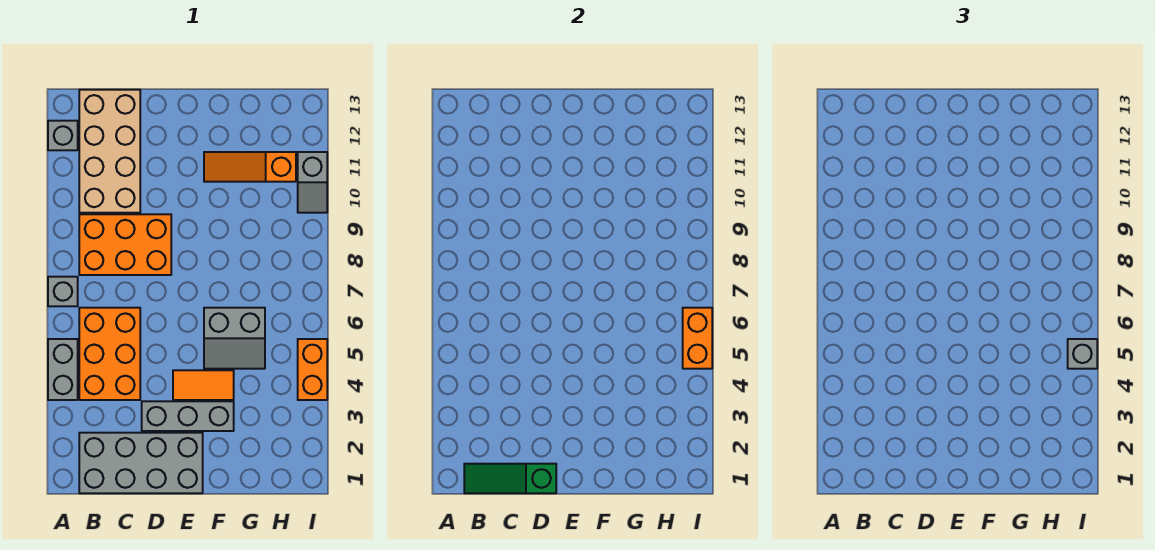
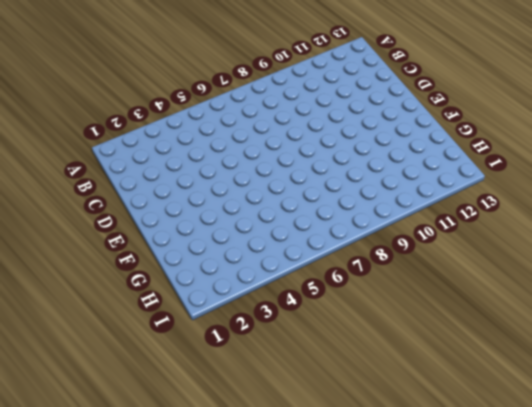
none -> grey 1x2 brick [48,339,78,400]
none -> grey 1x1 brick [48,277,78,306]
none -> grey 1x1 brick [48,121,78,150]

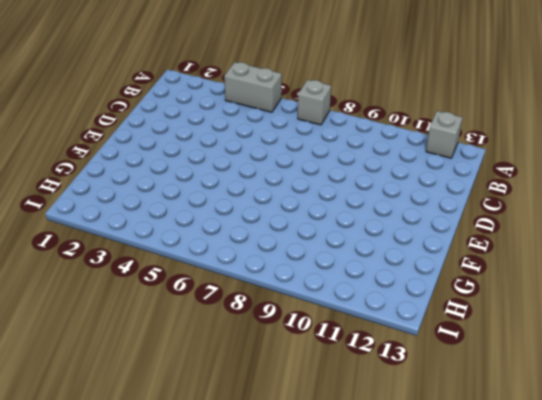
none -> grey 2x4 brick [79,433,203,493]
none -> orange 2x3 brick [79,308,140,400]
none -> orange 2x3 brick [79,214,171,275]

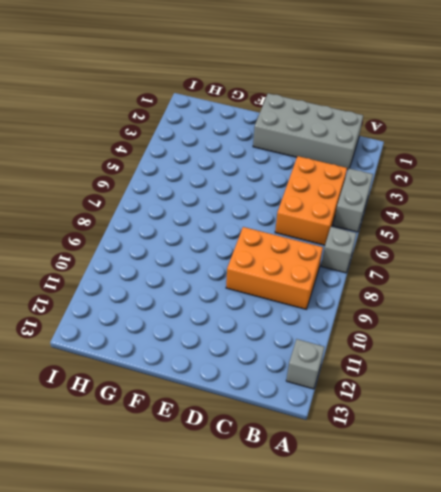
none -> tan 2x4 brick [79,90,140,213]
none -> grey 1x3 brick [142,401,234,431]
none -> orange 1x2 tile [173,370,234,400]

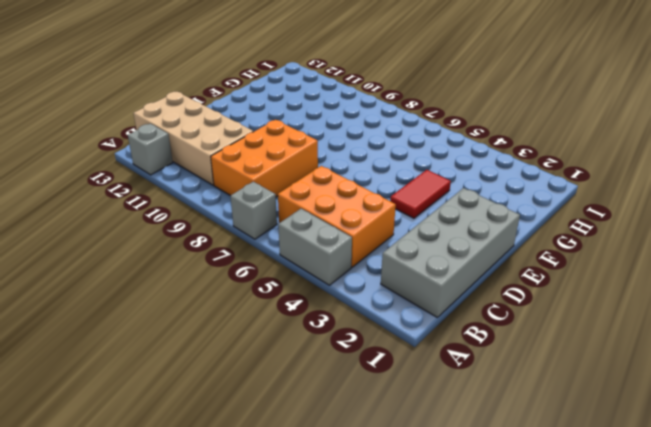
red 1x2 tile [390,170,451,218] -> orange 1x2 tile [173,370,234,400]
none -> grey 1x3 brick [142,401,234,431]
none -> grey 2x2 slope [204,308,265,369]
none -> orange 1x3 slope [204,152,296,182]

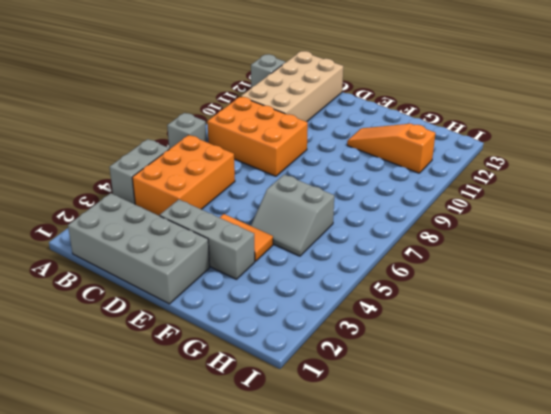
none -> orange 1x2 brick [298,339,327,400]
none -> grey 1x2 slope [298,152,327,213]
none -> green 1x3 slope [464,464,556,493]

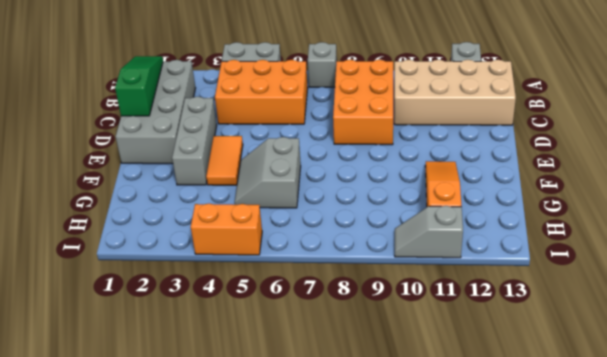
none -> orange 1x2 brick [683,308,712,369]
none -> grey 1x1 brick [1068,339,1097,369]

